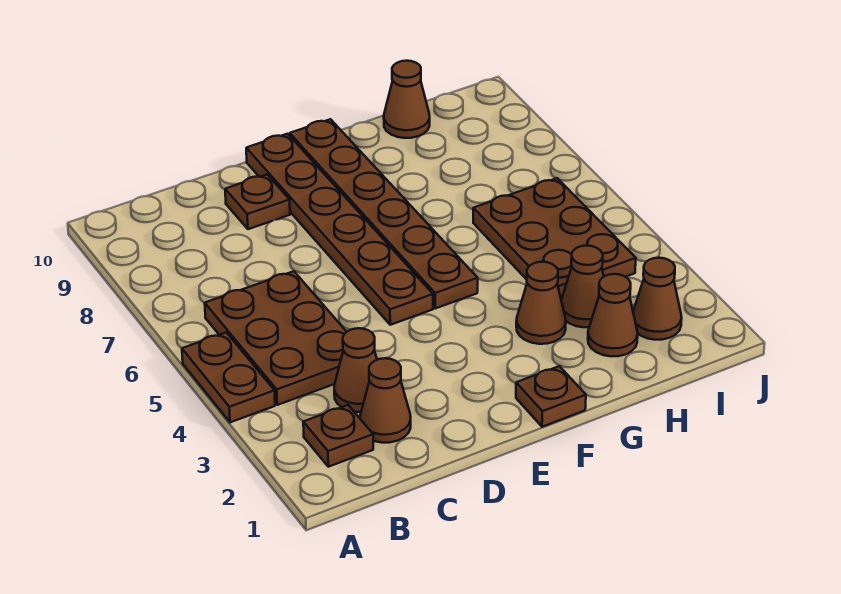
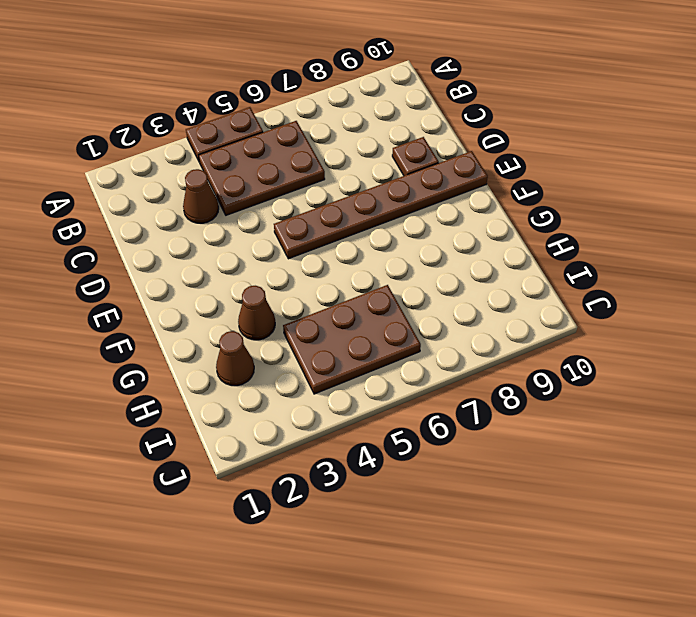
none -> brown 1x1 plate [303,405,373,467]
none -> brown 1x1 cone [360,358,411,443]
none -> brown 1x1 plate [516,366,586,427]

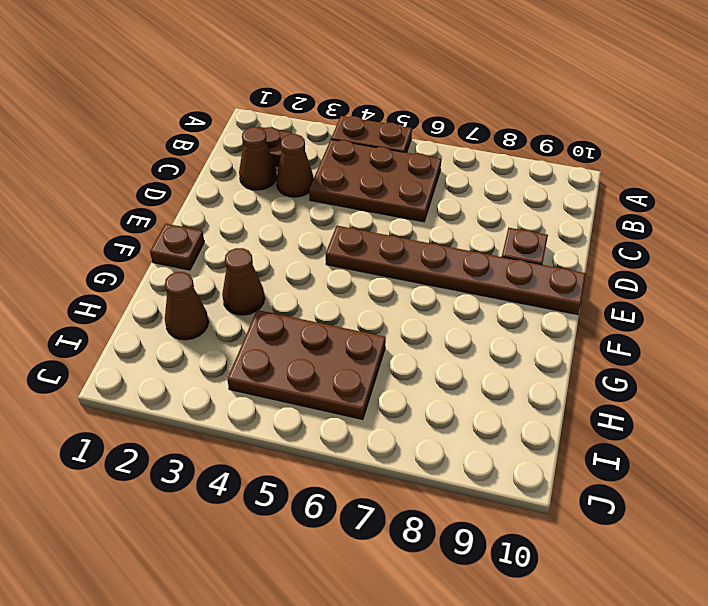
none -> brown 1x6 plate [290,119,478,309]
none -> brown 1x1 cone [561,245,604,327]
none -> brown 1x1 cone [384,61,430,138]

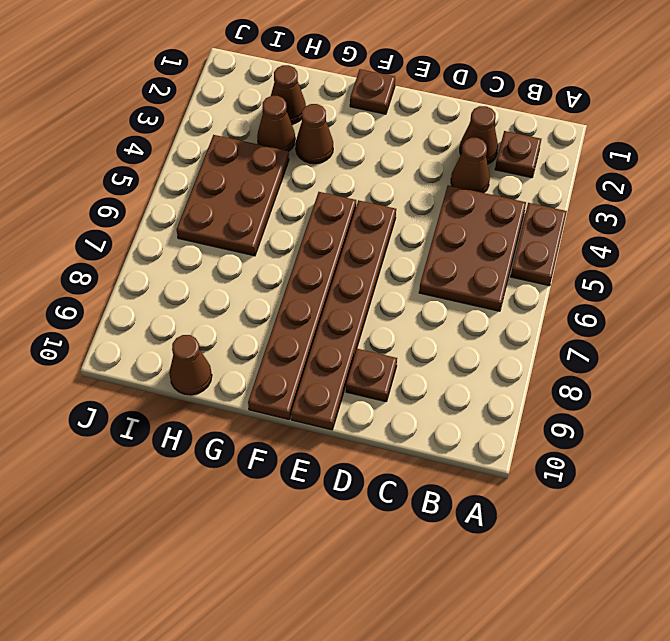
none -> brown 1x1 cone [633,258,682,340]

